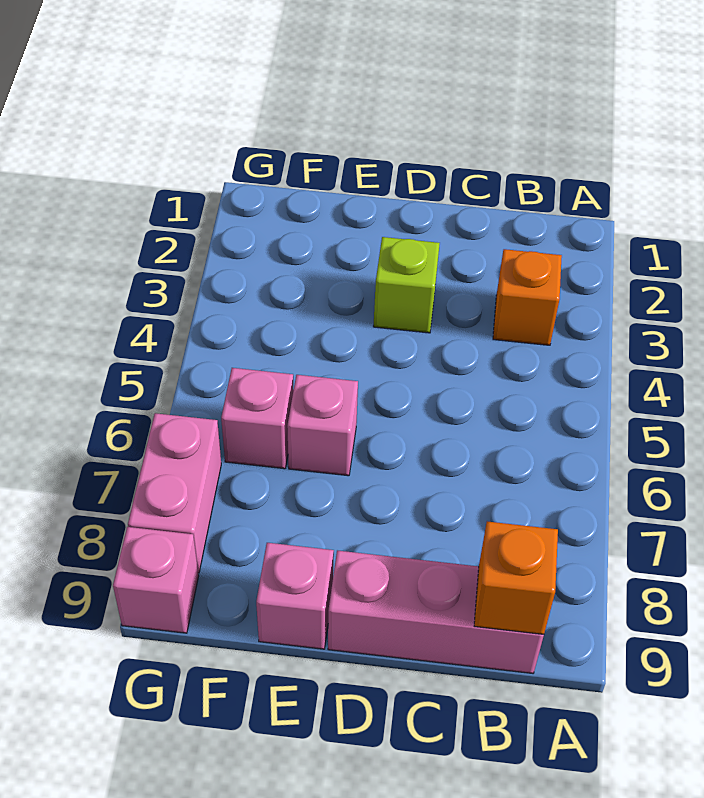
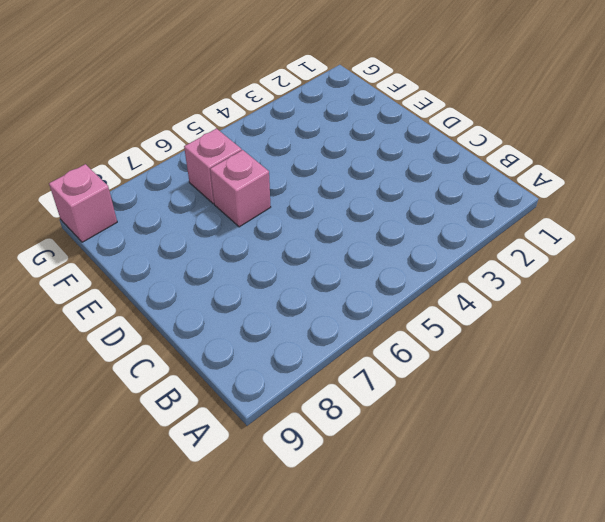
none -> orange 1x1 brick [493,249,562,345]
none -> pink 1x3 brick [328,550,544,673]

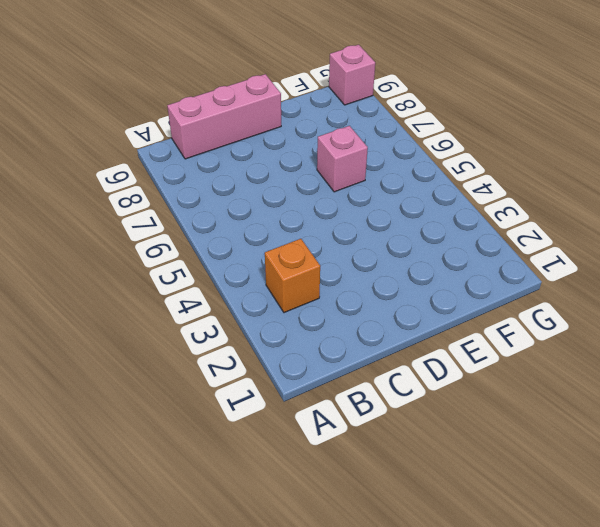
none -> lime 1x1 brick [373,237,440,333]
none -> pink 1x1 brick [256,543,334,649]

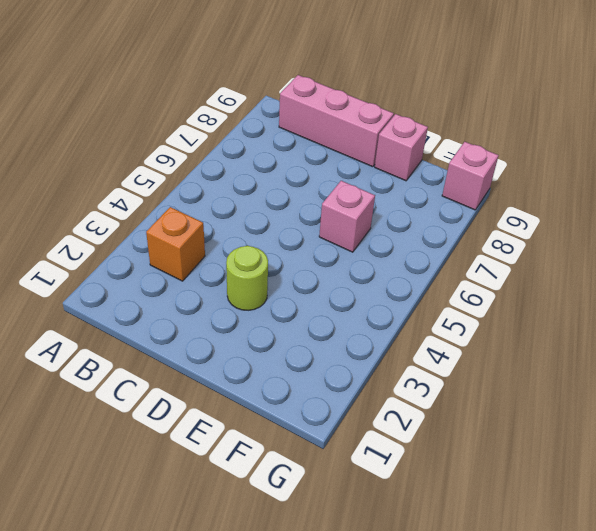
lime 1x1 round brick [226,246,268,310] -> lime 1x1 brick [373,237,440,333]
none -> pink 1x1 brick [221,368,294,469]
none -> pink 1x2 brick [128,413,221,573]

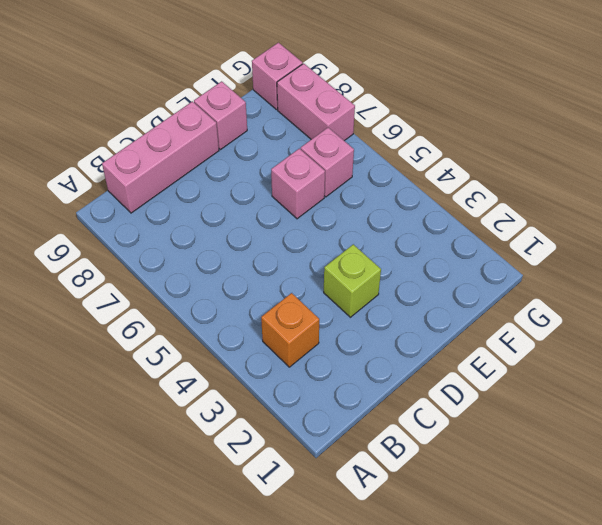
none -> orange 1x1 brick [474,521,558,634]

